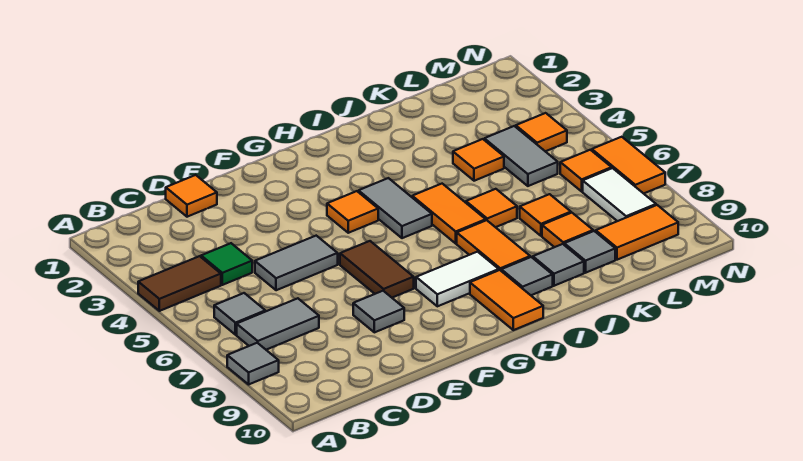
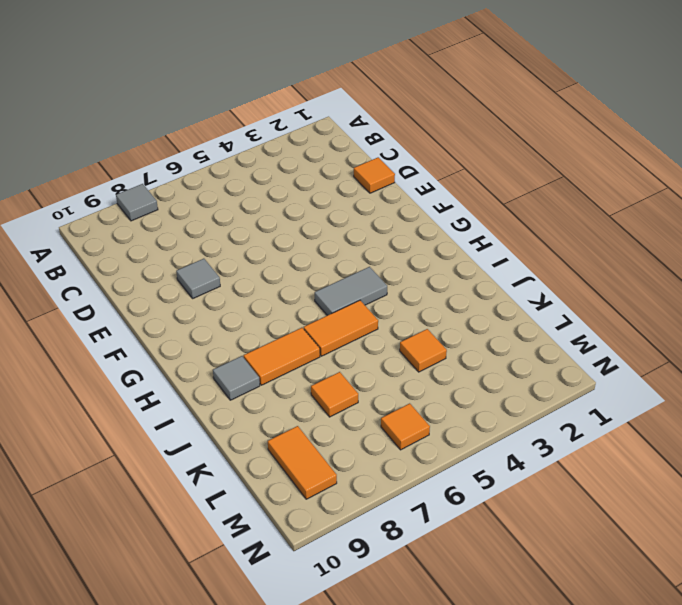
none -> brown 1x2 tile [138,256,221,311]
none -> grey 1x1 tile [214,293,265,335]
none -> grey 1x2 tile [237,298,319,350]

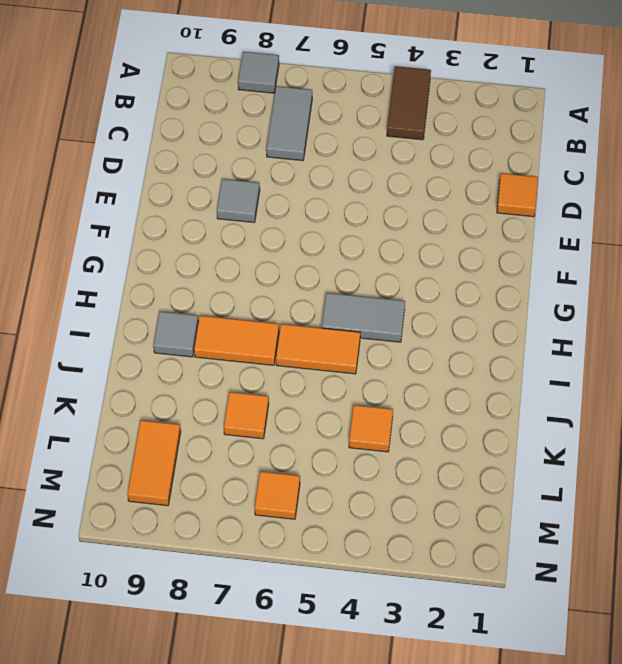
none -> grey 1x1 tile [214,293,265,335]
none -> green 1x1 tile [201,243,252,285]
none -> grey 1x2 tile [255,236,338,290]

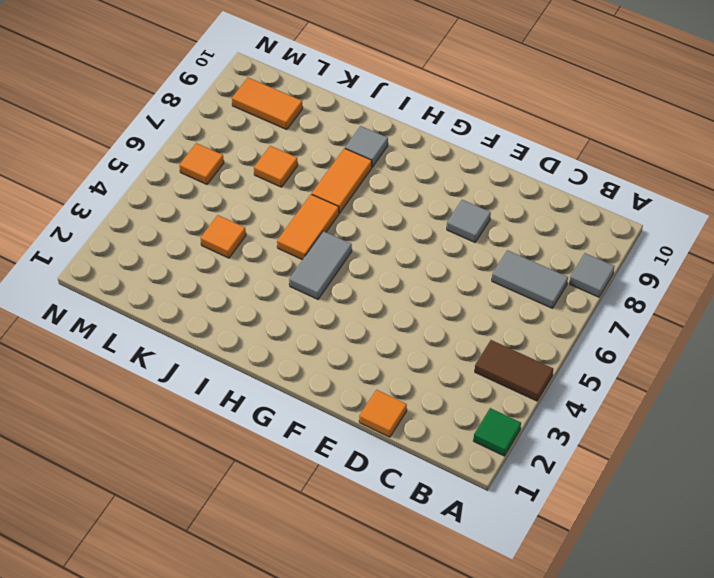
green 1x1 tile [473,408,521,456] -> green 1x1 tile moved to [201,243,252,285]
none -> grey 1x1 tile [214,293,265,335]
none -> grey 1x2 tile [255,236,338,290]
none -> brown 1x2 tile [340,241,414,298]

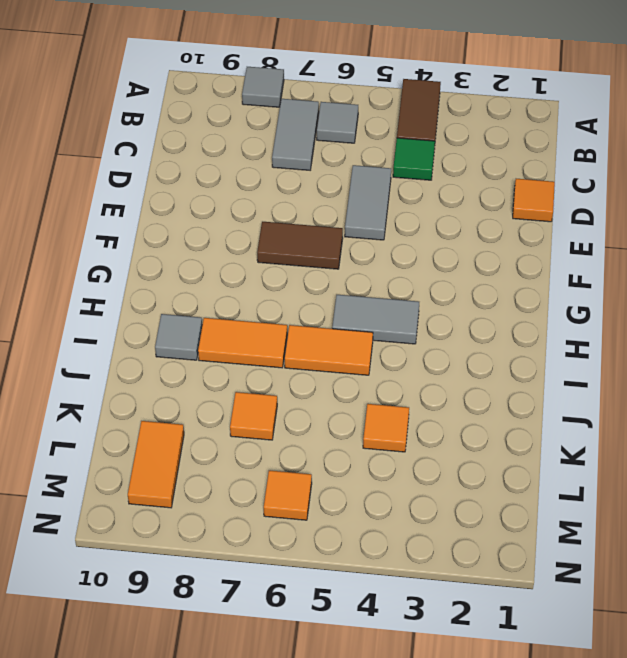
none -> grey 1x1 tile [353,291,404,332]
none -> orange 1x1 tile [327,191,378,233]
none -> white 1x2 tile [416,252,499,306]

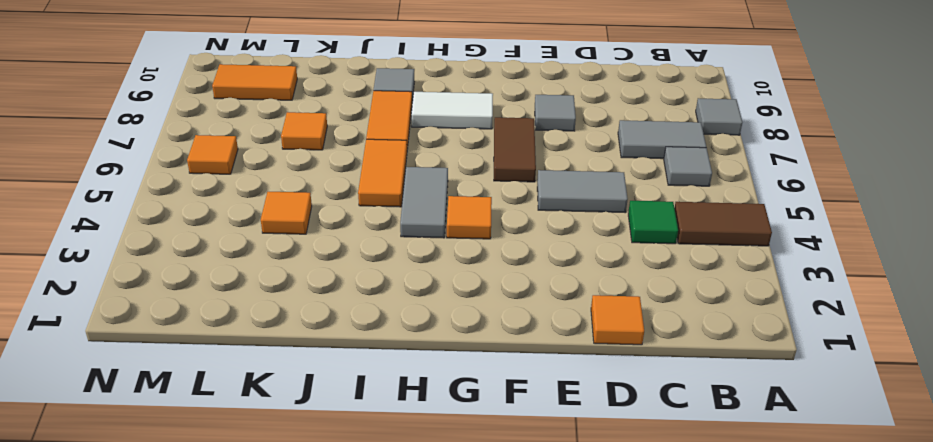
none -> orange 1x2 tile [470,270,543,330]
none -> orange 1x1 tile [466,189,517,227]
none -> grey 1x1 tile [533,244,584,286]

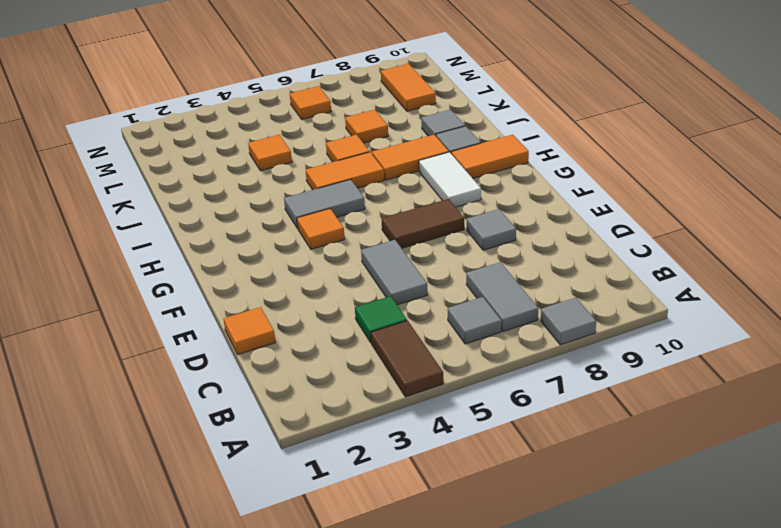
none -> orange 1x1 tile [542,213,593,247]
none -> grey 1x1 tile [564,231,615,273]
none -> grey 1x2 tile [484,126,558,186]

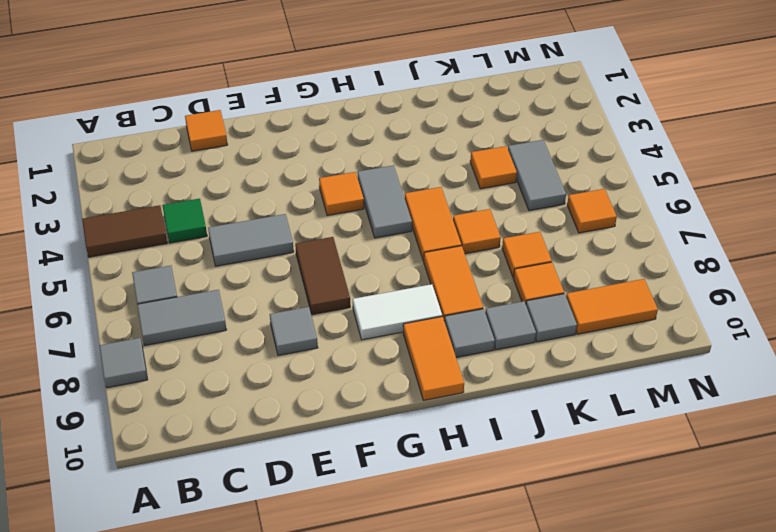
none -> orange 1x1 tile [516,113,567,151]
none -> white 1x2 tile [583,168,656,221]
none -> orange 1x2 tile [592,137,665,194]

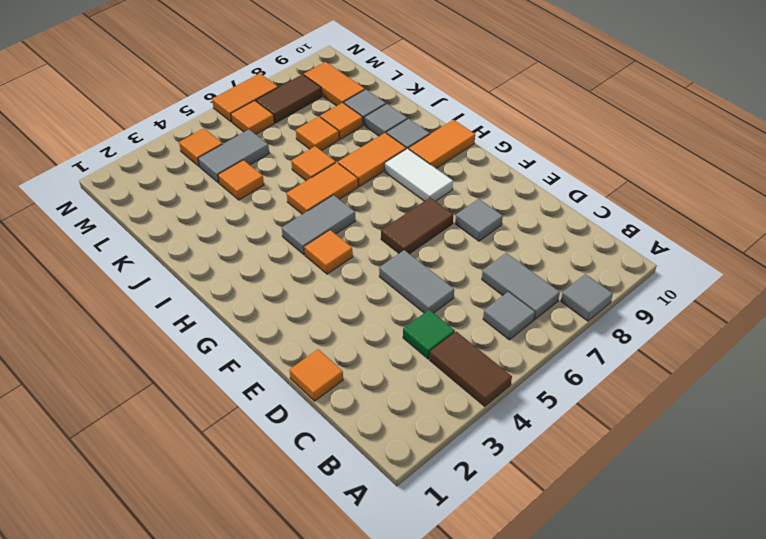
brown 1x2 tile [256,74,322,123] -> white 1x2 tile [583,168,656,221]

